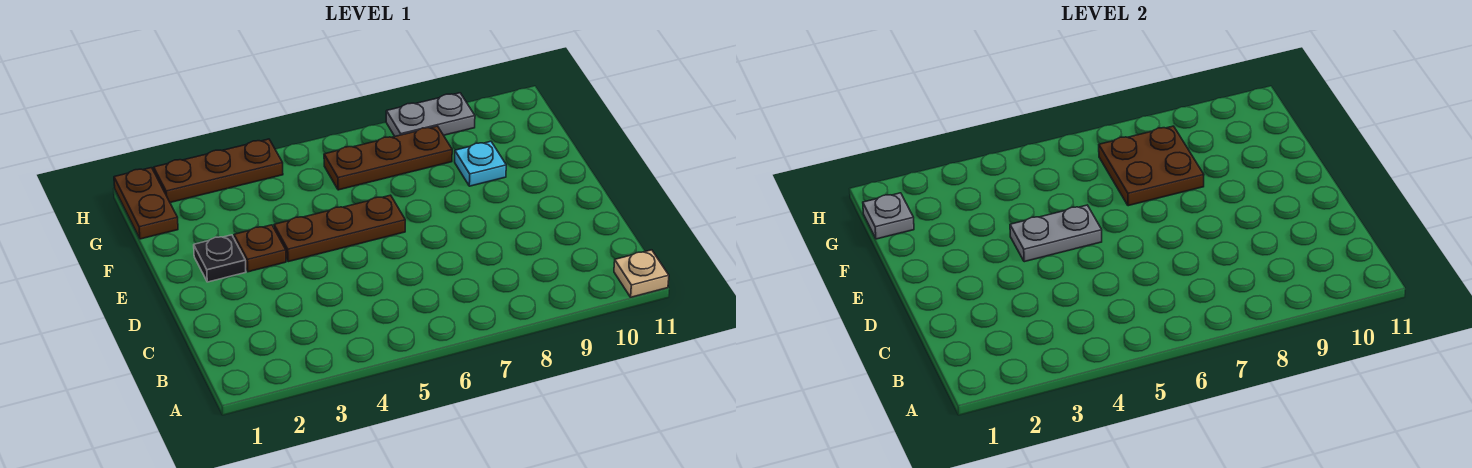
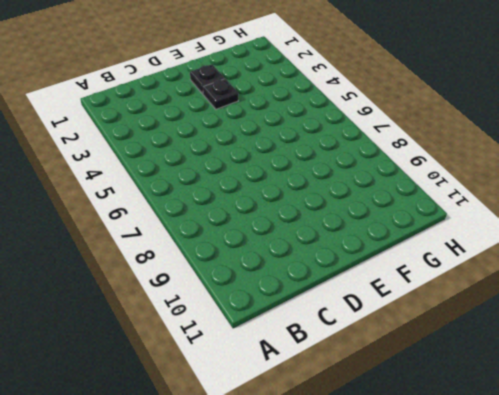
black 1x1 plate [203,79,238,109] -> brown 1x1 plate [234,225,286,272]
none -> tan 1x1 plate [614,250,669,297]
none -> brown 1x3 plate [274,195,405,262]
none -> cyan 1x1 plate [455,141,506,186]

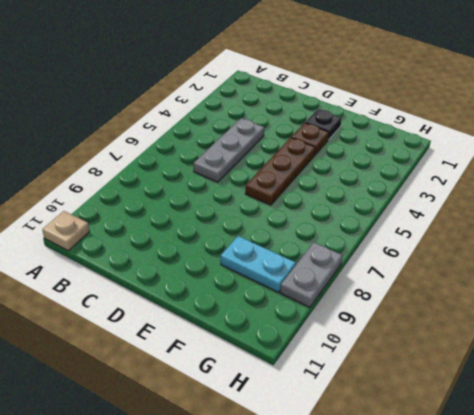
grey 1x3 plate [194,118,264,182] -> none
cyan 1x2 plate [221,236,296,292] -> cyan 1x1 plate [455,141,506,186]
none -> brown 1x2 plate [114,168,178,239]
none -> brown 1x3 plate [324,126,452,190]
none -> brown 1x3 plate [154,139,283,203]

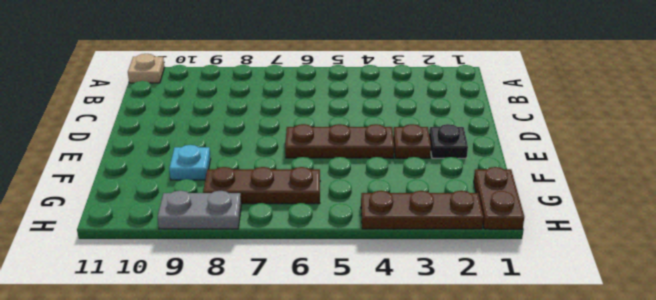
none -> grey 1x2 plate [1010,205,1102,262]
none -> brown 2x2 plate [1099,126,1204,206]
none -> grey 1x1 plate [863,193,914,239]

